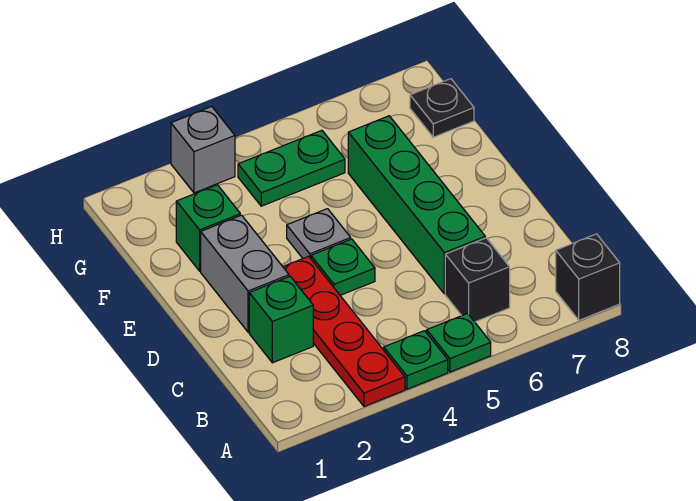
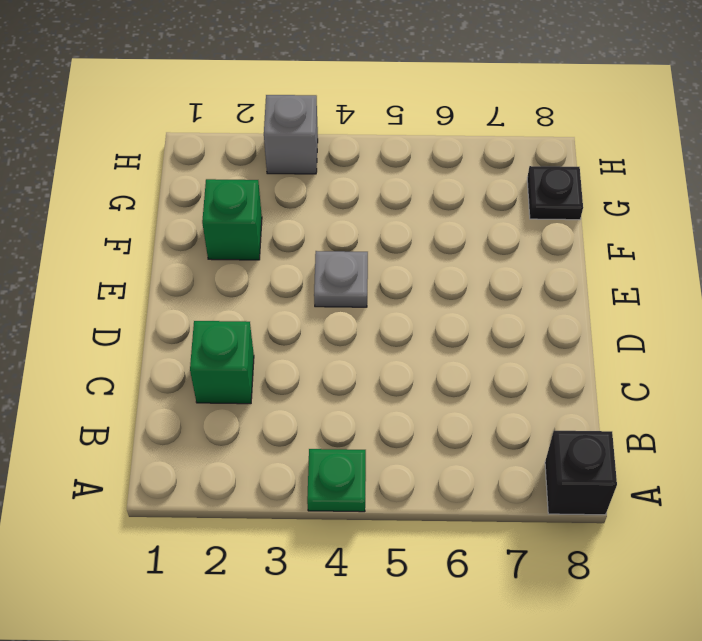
none -> red 1x4 plate [283,256,405,406]
none -> green 1x1 plate [427,313,491,372]
none -> black 1x1 brick [445,238,510,322]

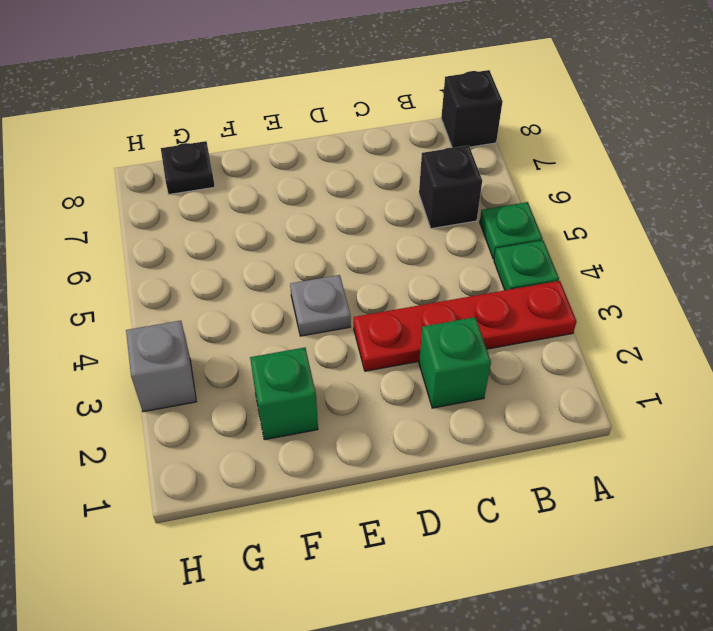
none -> green 1x4 brick [348,116,485,294]
none -> grey 1x2 brick [201,215,289,332]
none -> green 1x1 plate [311,239,375,295]

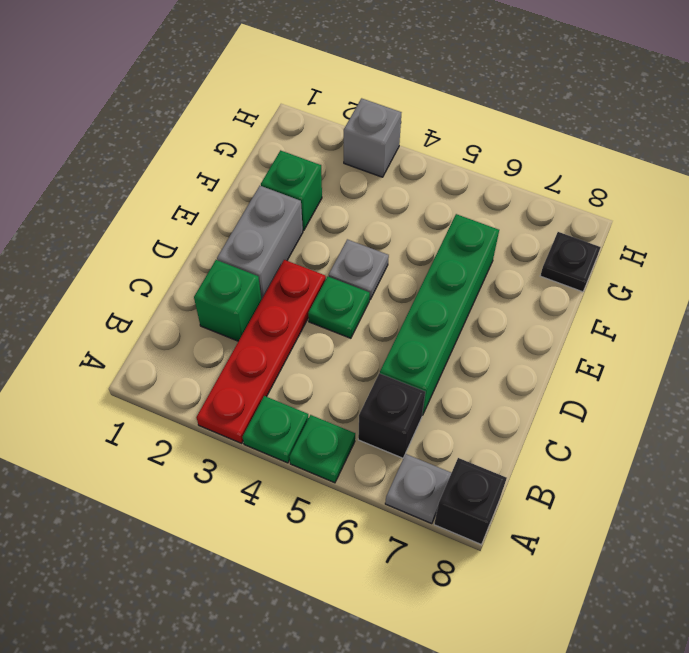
grey 1x1 plate [385,454,451,524] -> none
none -> green 1x2 plate [238,130,345,206]

